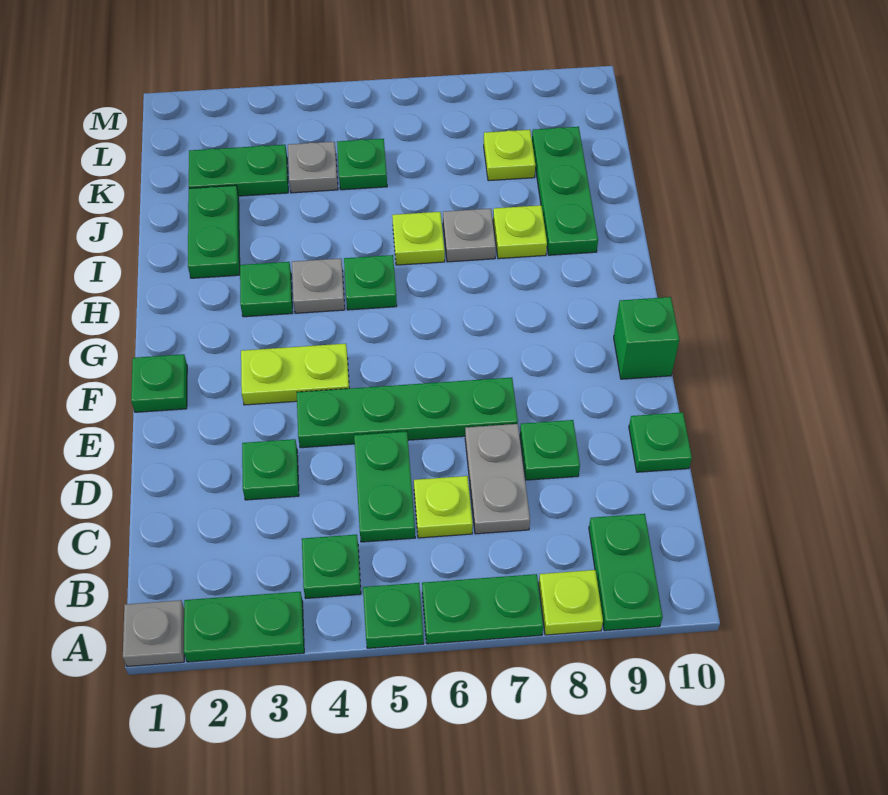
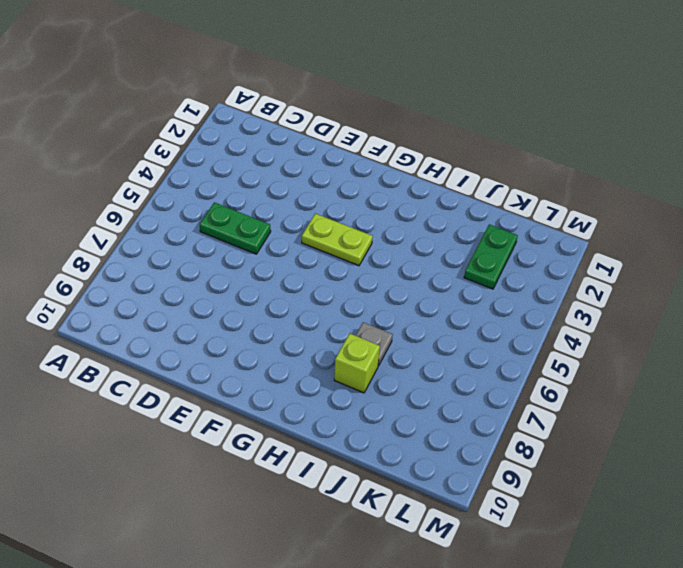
lime 1x2 plate [302,213,373,266] -> lime 1x2 plate turned to [241,344,349,405]
lime 1x1 brick [334,333,380,393] -> lime 1x1 plate [493,205,547,259]
none -> grey 1x1 plate [123,600,184,667]
none -> green 1x2 plate [184,592,304,662]
none -> green 1x1 plate [363,583,424,648]

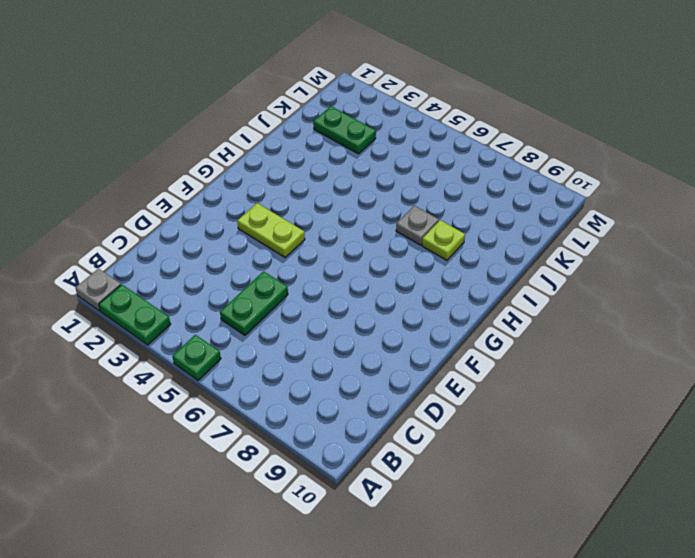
none -> green 1x2 plate [422,574,543,644]
none -> lime 1x1 plate [539,570,603,635]
none -> green 1x2 plate [589,514,663,631]

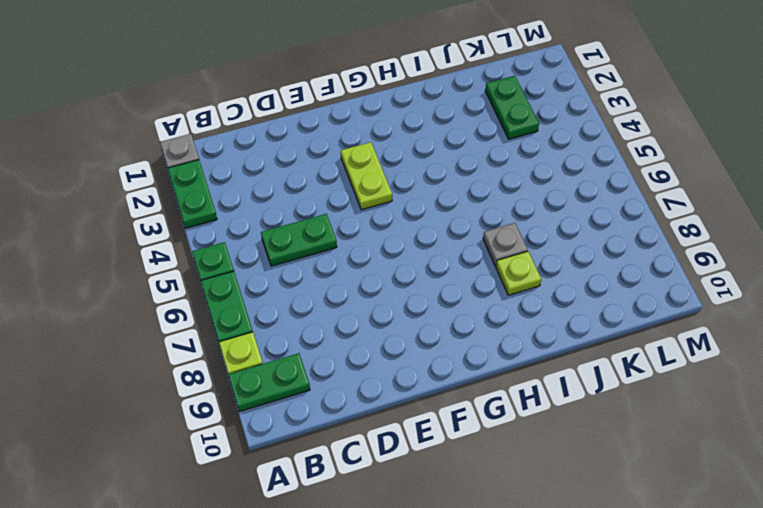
none -> green 1x1 plate [302,535,361,598]
none -> lime 1x1 plate [414,476,473,538]
none -> grey 1x2 plate [465,424,530,534]

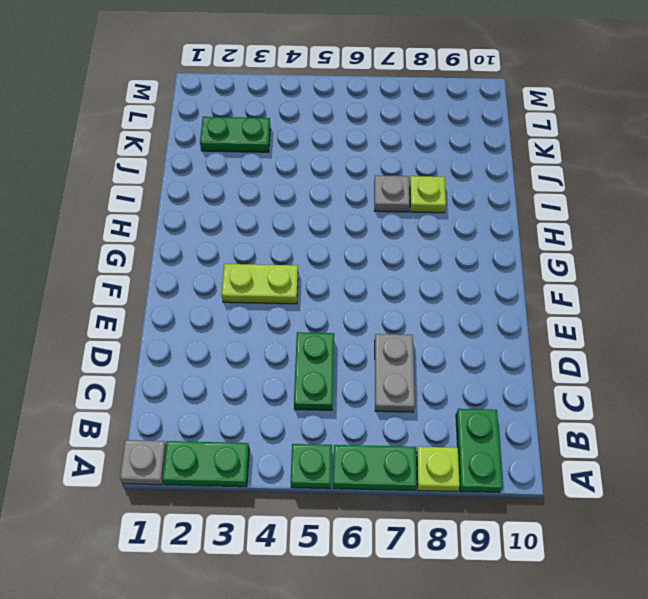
none -> green 1x1 plate [302,535,361,598]
none -> lime 1x1 plate [414,476,473,538]
none -> green 1x1 plate [242,439,299,500]

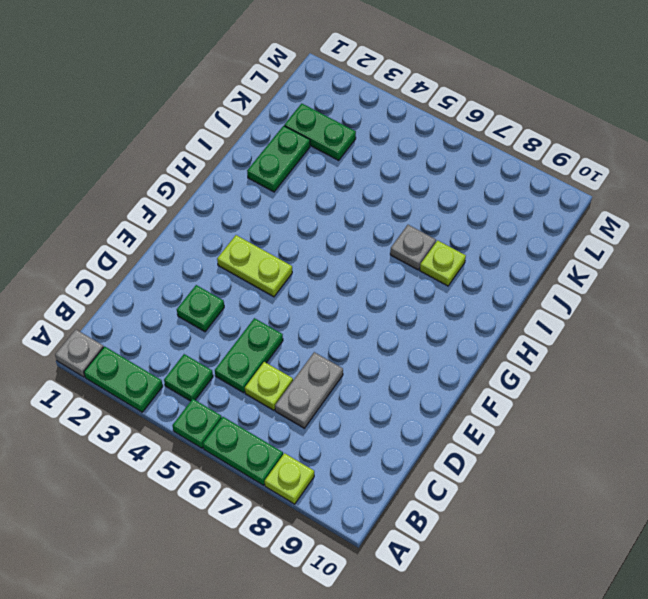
none -> green 1x2 plate [589,514,663,631]
none -> green 1x1 plate [520,420,580,480]
none -> green 1x1 plate [629,412,692,472]

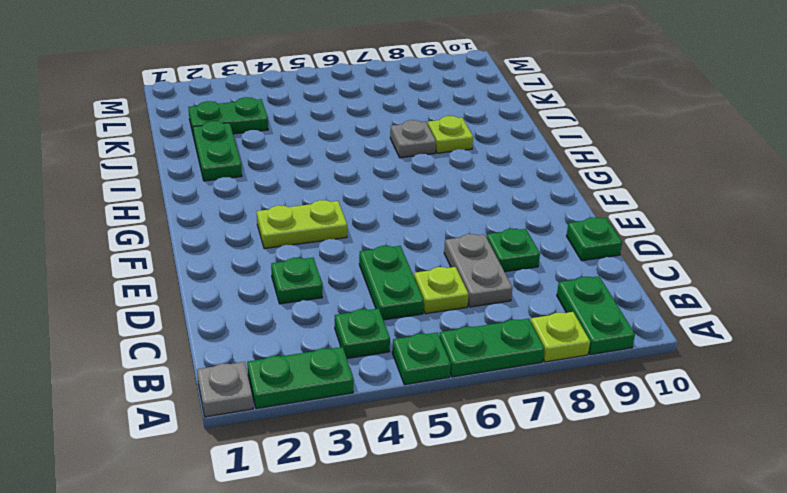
none -> green 1x4 plate [297,378,518,448]
none -> green 1x1 plate [131,354,187,412]
none -> green 1x1 brick [614,297,679,379]

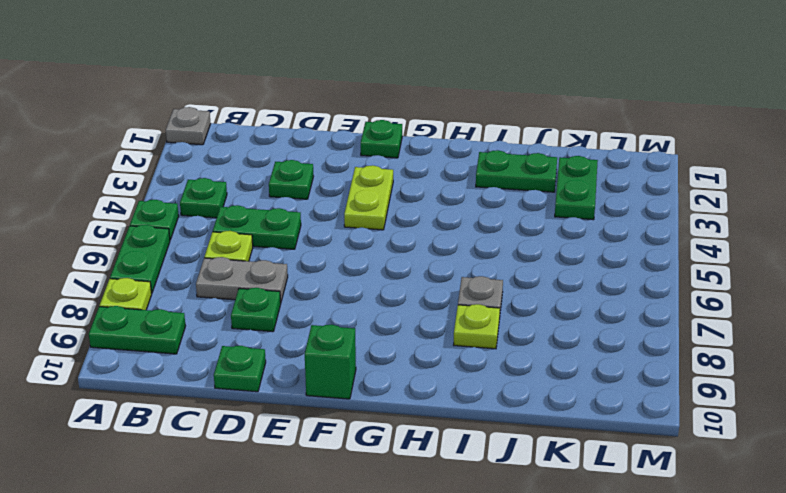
none -> green 1x2 plate [184,592,304,662]
none -> green 1x4 plate [297,378,518,448]
none -> green 1x1 plate [240,262,293,317]

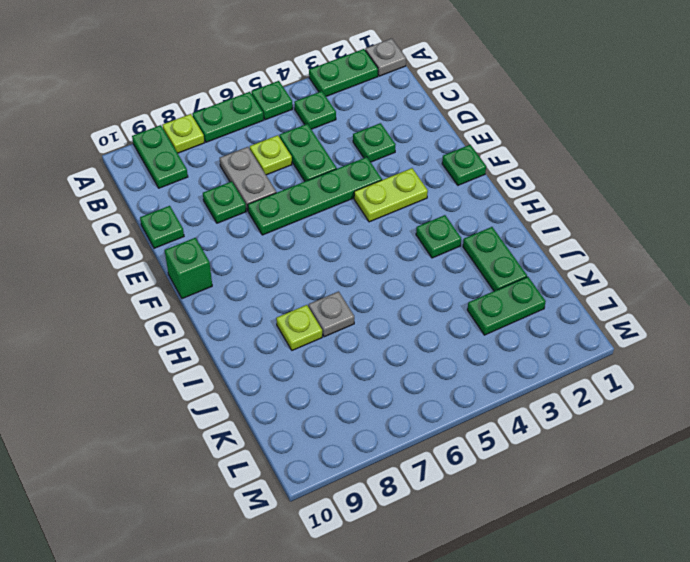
none -> grey 1x1 plate [292,258,345,313]
none -> green 1x1 plate [344,255,397,310]
none -> lime 1x1 plate [392,212,445,265]

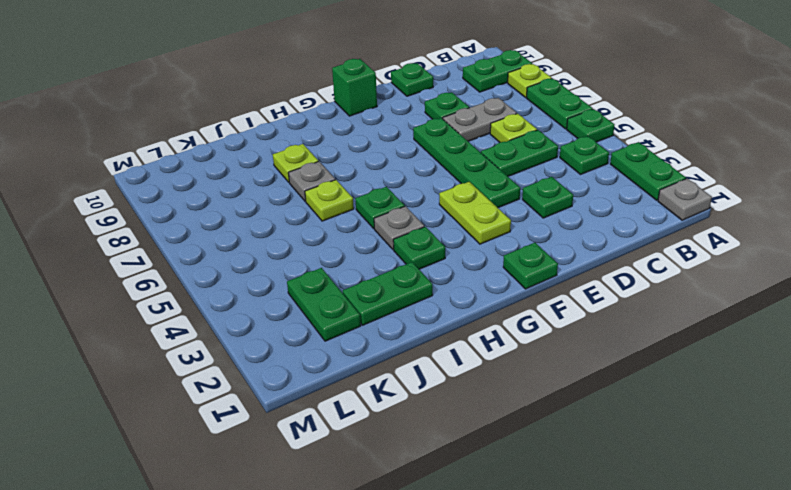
none -> green 1x3 plate [532,127,598,255]
none -> grey 1x1 plate [288,142,338,193]
none -> green 1x1 plate [337,139,387,190]

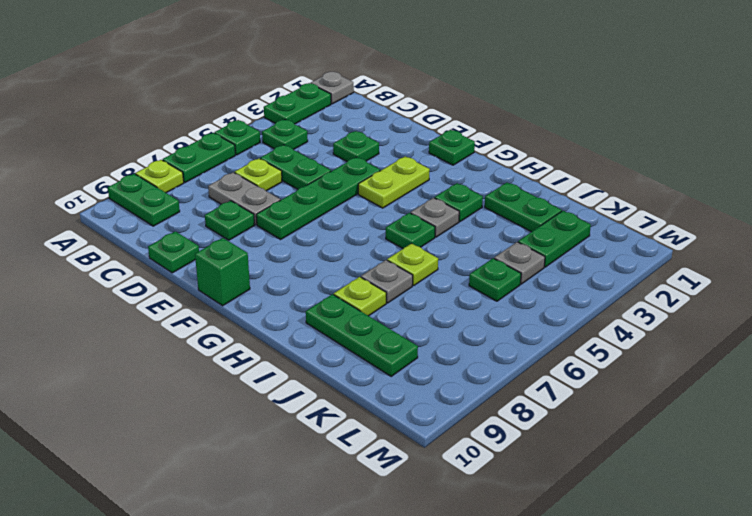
none -> lime 1x1 plate [484,130,536,181]

